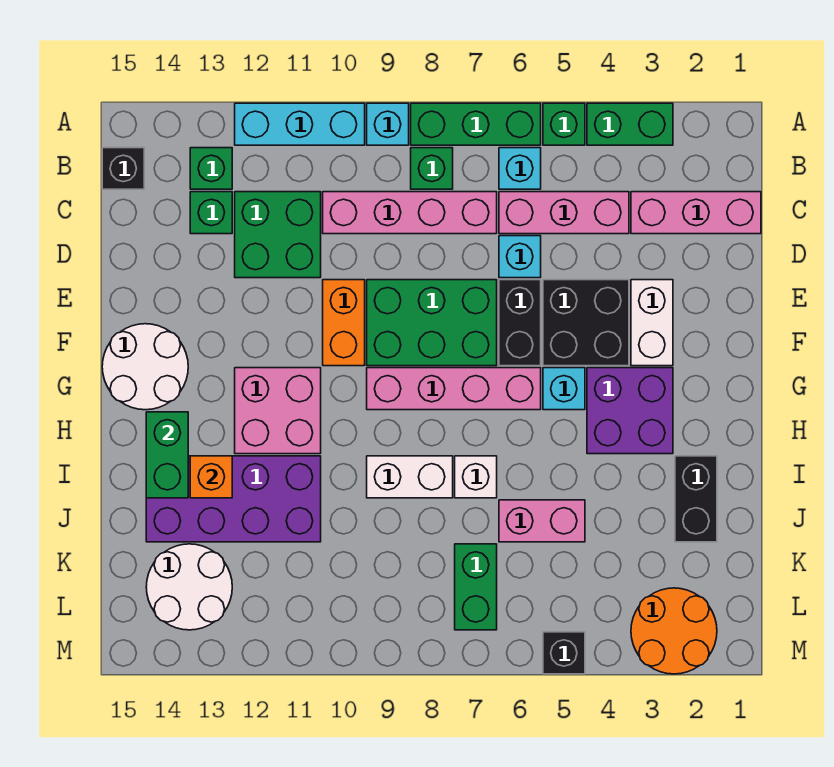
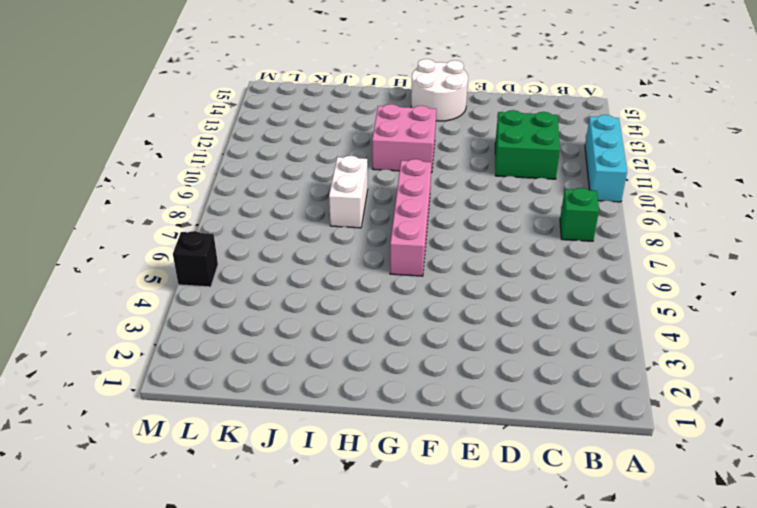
none -> green 1x2 brick [587,103,673,145]
none -> green 1x1 brick [543,103,585,145]
none -> green 1x3 brick [411,103,541,145]
none -> cyan 1x1 brick [367,103,409,145]

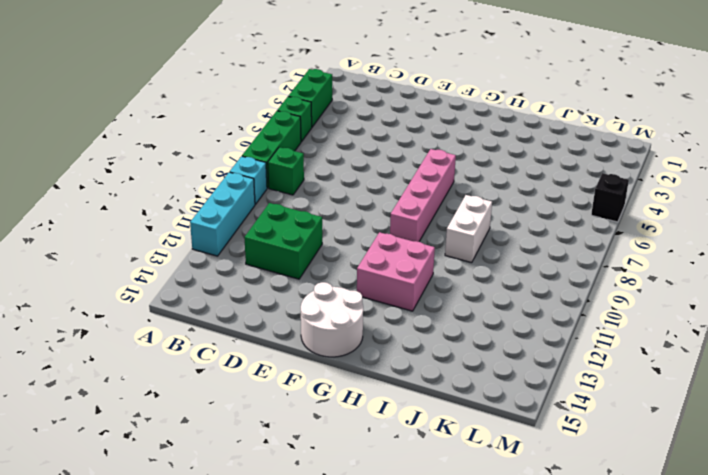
none -> cyan 1x1 brick [499,148,541,189]
none -> green 1x1 brick [190,148,232,189]
none -> black 1x1 brick [102,148,144,189]
none -> pink 1x3 brick [631,192,761,234]

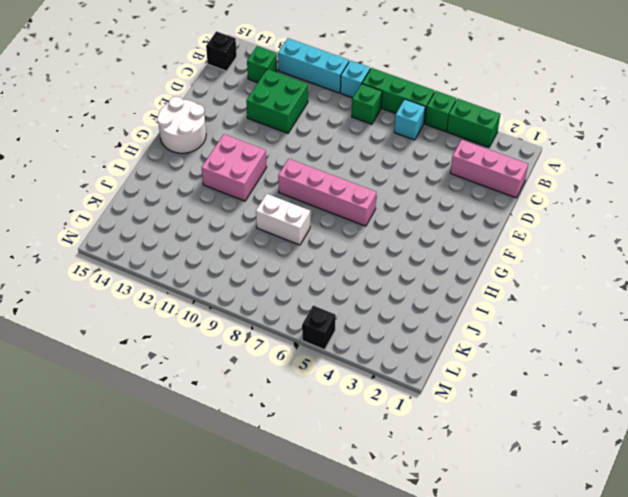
none -> pink 1x3 brick [499,192,629,234]
none -> pink 1x4 brick [323,192,497,234]
none -> green 1x1 brick [190,192,232,234]
none -> cyan 1x1 brick [499,236,541,278]

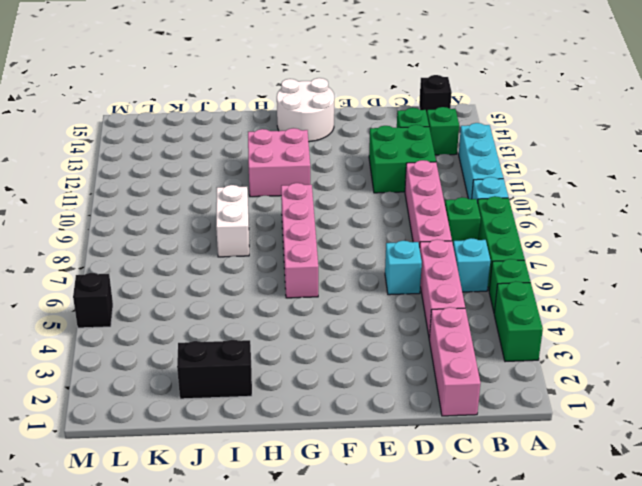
none -> white 1x2 brick [631,280,673,366]
none -> black 2x2 brick [543,280,629,366]
none -> black 1x2 brick [499,280,541,366]
none -> green 2x3 brick [367,280,497,366]

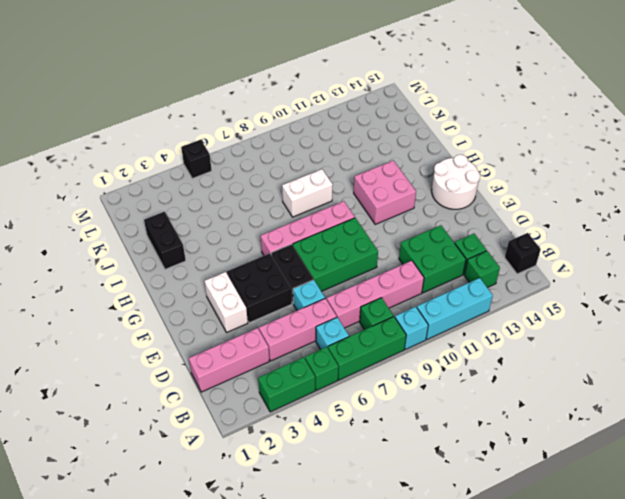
none -> orange 1x2 brick [323,280,365,366]
none -> purple 2x2 brick [587,368,673,454]
none -> cyan 1x1 brick [543,368,585,410]
none -> white 1x1 brick [455,456,497,498]

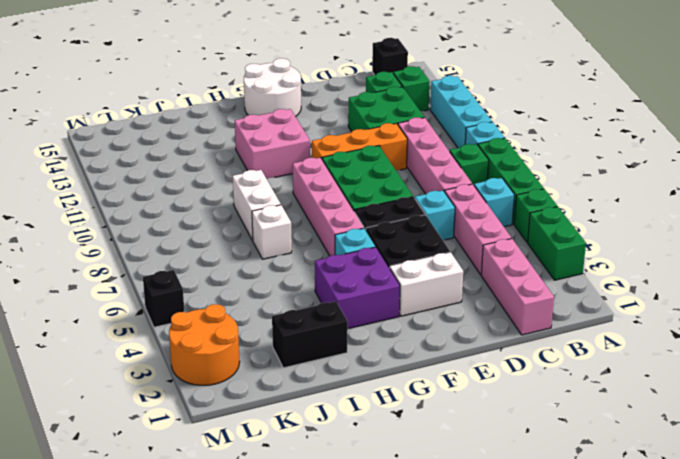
orange 1x3 brick [312,123,407,170] -> orange 1x2 brick [323,280,365,366]
none -> purple 2x4 brick [146,456,321,542]
none -> pink 1x2 brick [499,500,585,542]
none -> green 1x2 brick [455,544,497,630]
none -> white 2x2 round brick [146,544,232,630]

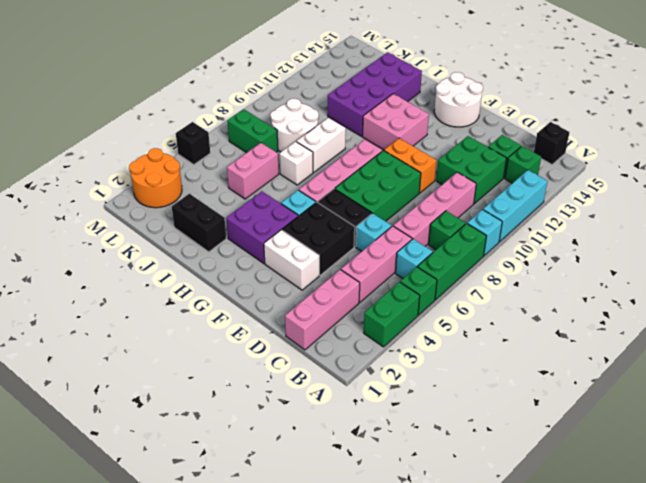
white 2x2 round brick [270,99,319,152] -> white 2x2 round brick moved to [146,544,232,630]
none -> green 1x2 brick [146,412,188,498]
none -> orange 1x1 brick [190,456,232,498]

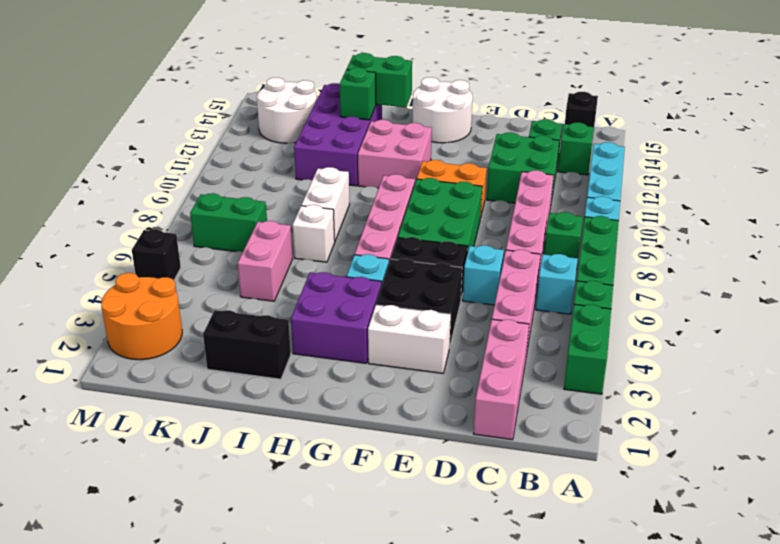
green 1x1 brick [340,68,376,120] -> orange 1x1 brick [190,456,232,498]

